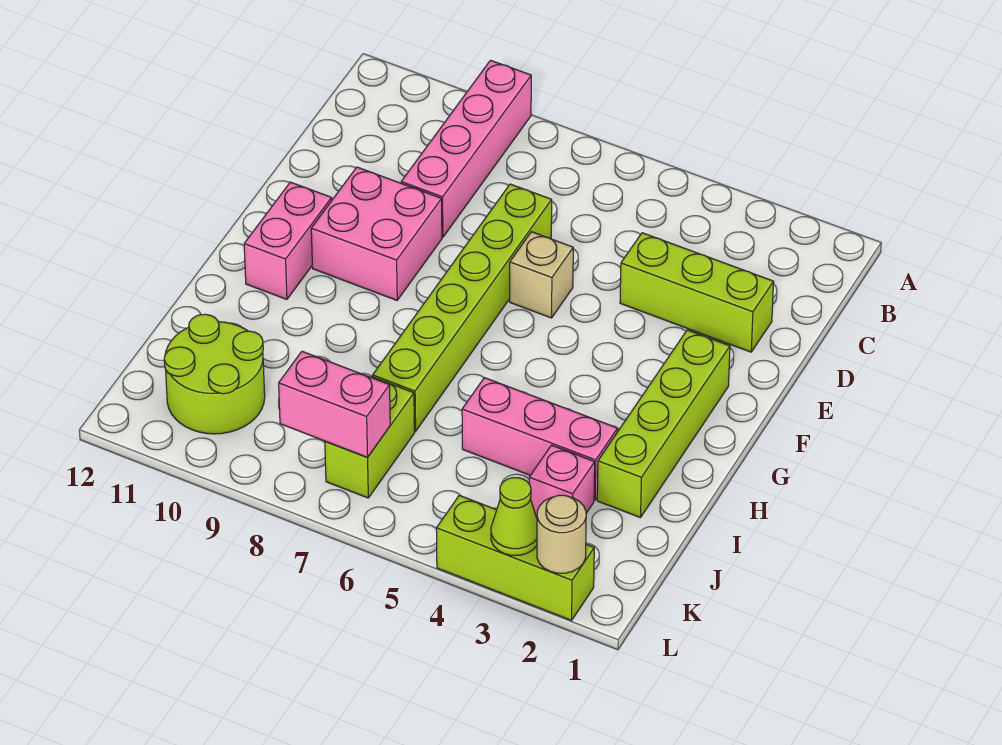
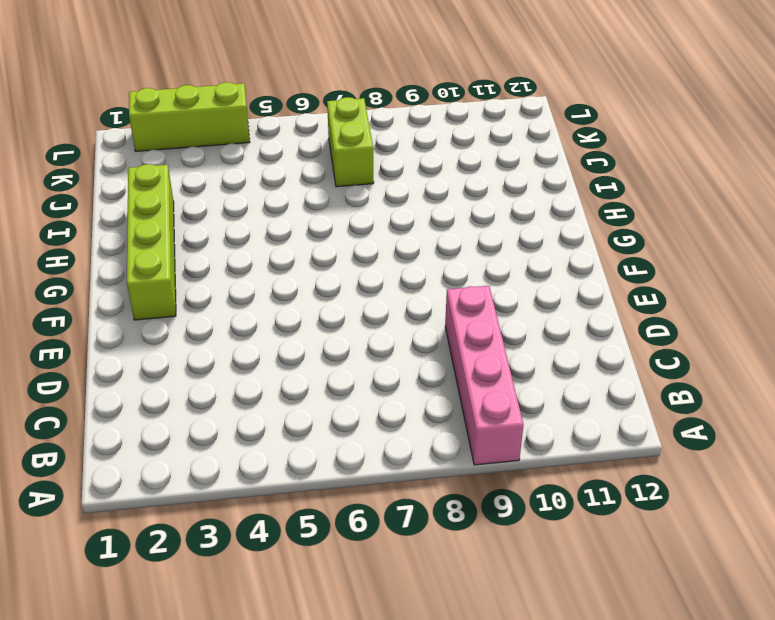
none -> lime 1x3 brick [620,233,774,352]
none -> lime 1x6 brick [373,184,552,431]
none -> tan 1x1 brick [510,232,573,318]

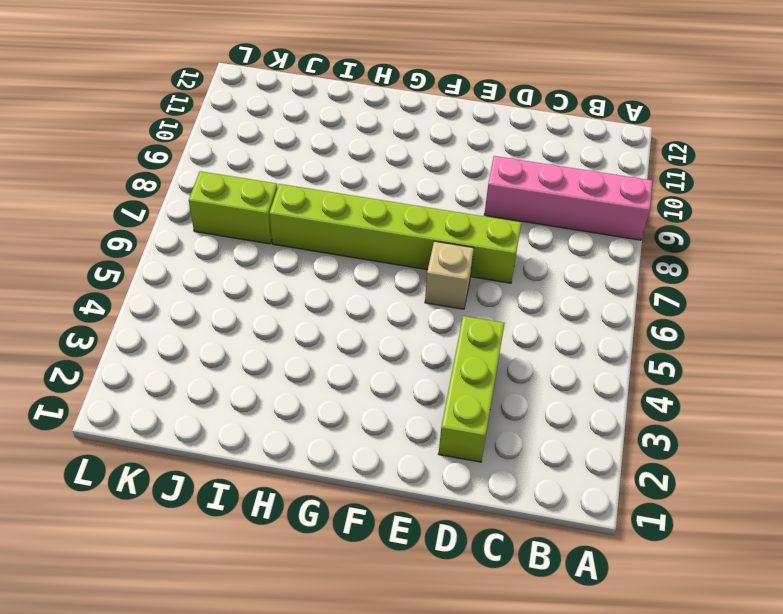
none -> pink 2x2 brick [311,167,442,300]
none -> lime 1x4 brick [597,330,730,518]
none -> pink 1x2 brick [244,182,332,299]

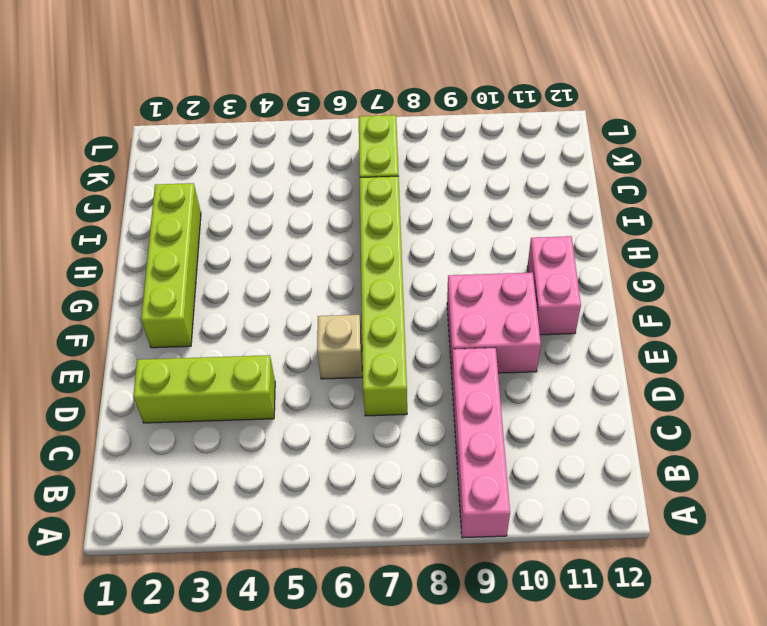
none -> pink 1x3 brick [462,378,618,500]
none -> pink 1x1 brick [529,445,595,518]
none -> lime 2x2 round brick [164,314,265,434]

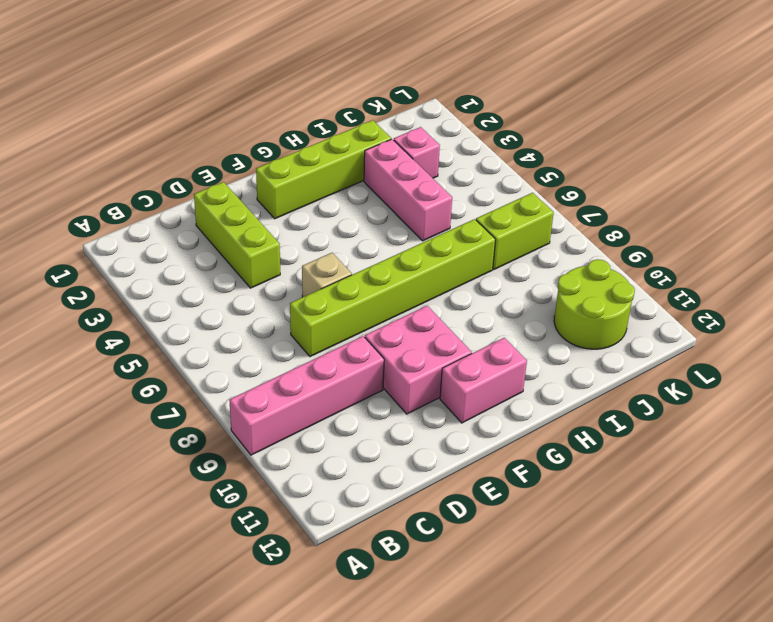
none -> lime 1x3 brick [436,495,594,620]
none -> pink 1x2 brick [279,351,390,457]
none -> tan 1x1 round brick [537,495,586,573]

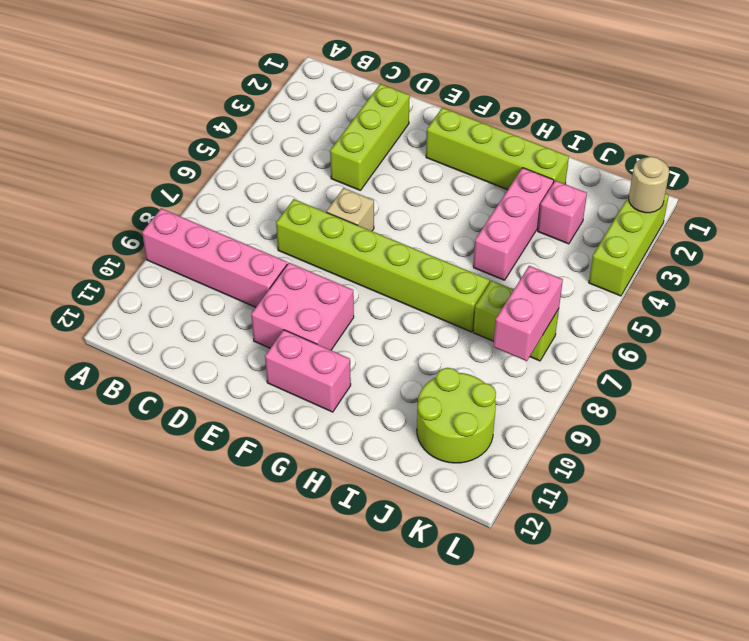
none -> lime 1x1 cone [491,478,537,555]

